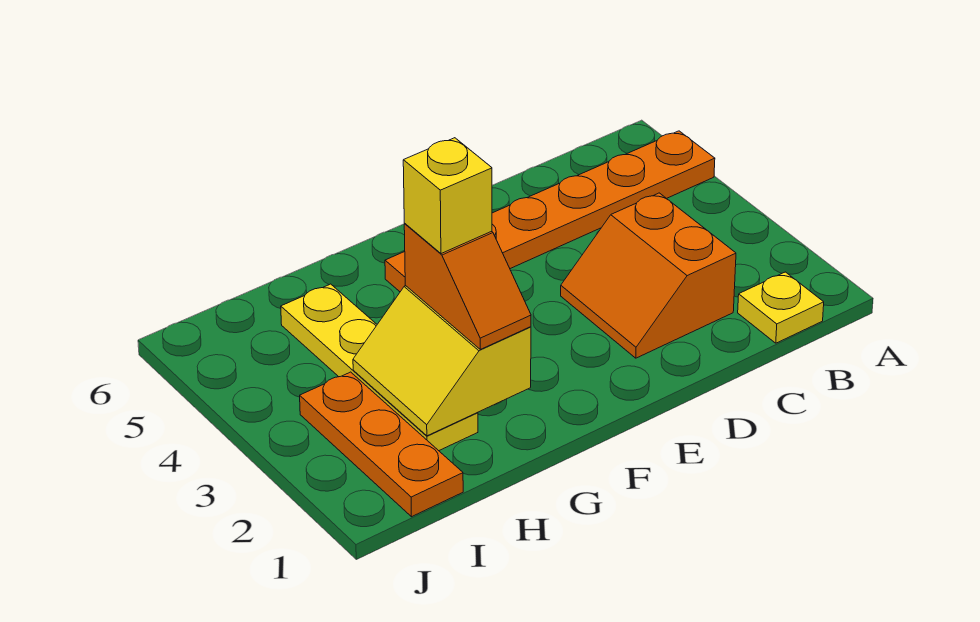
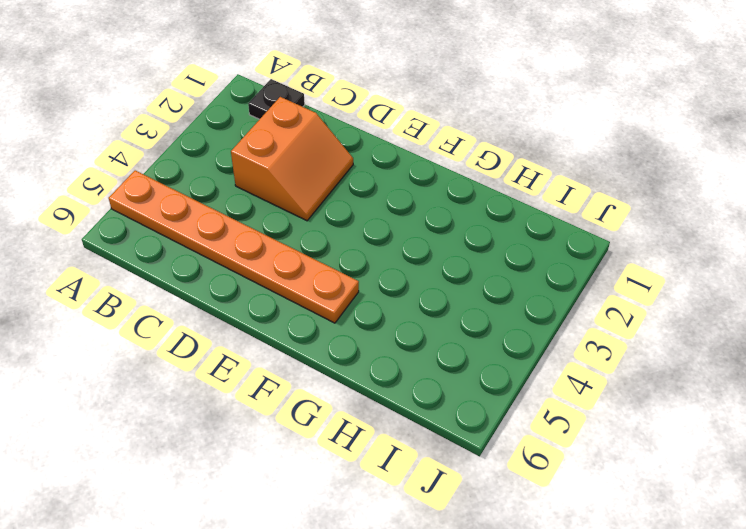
black 1x1 plate [248,79,305,119] -> yellow 1x1 plate [738,272,824,343]
none -> yellow 1x4 plate [281,284,478,451]
none -> orange 1x3 plate [300,372,463,517]

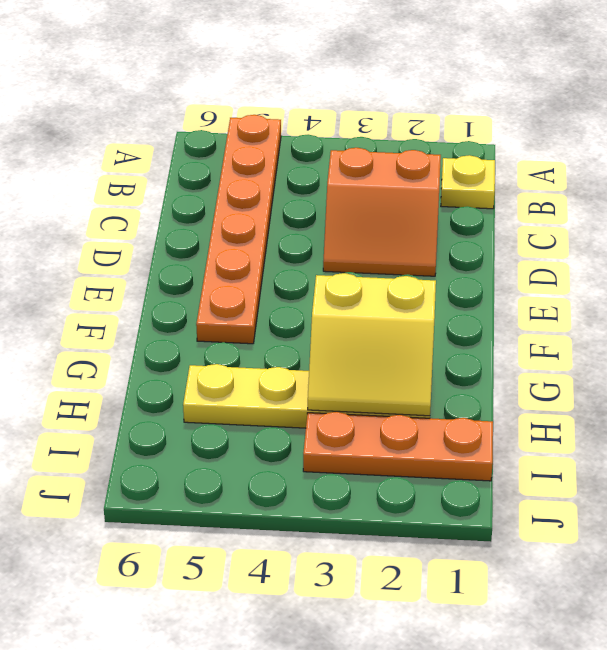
none -> orange 1x2 slope [404,224,531,349]
none -> yellow 1x1 brick [403,138,492,254]

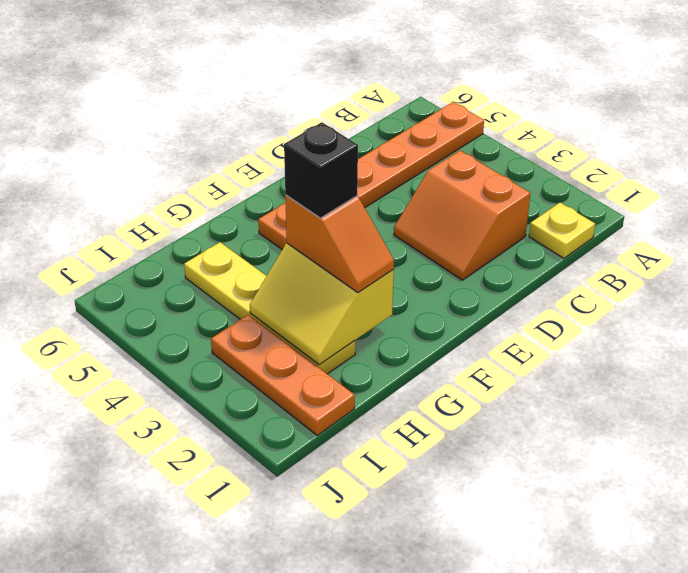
black 1x1 brick [284,122,358,218] -> yellow 1x1 brick [403,138,492,254]

